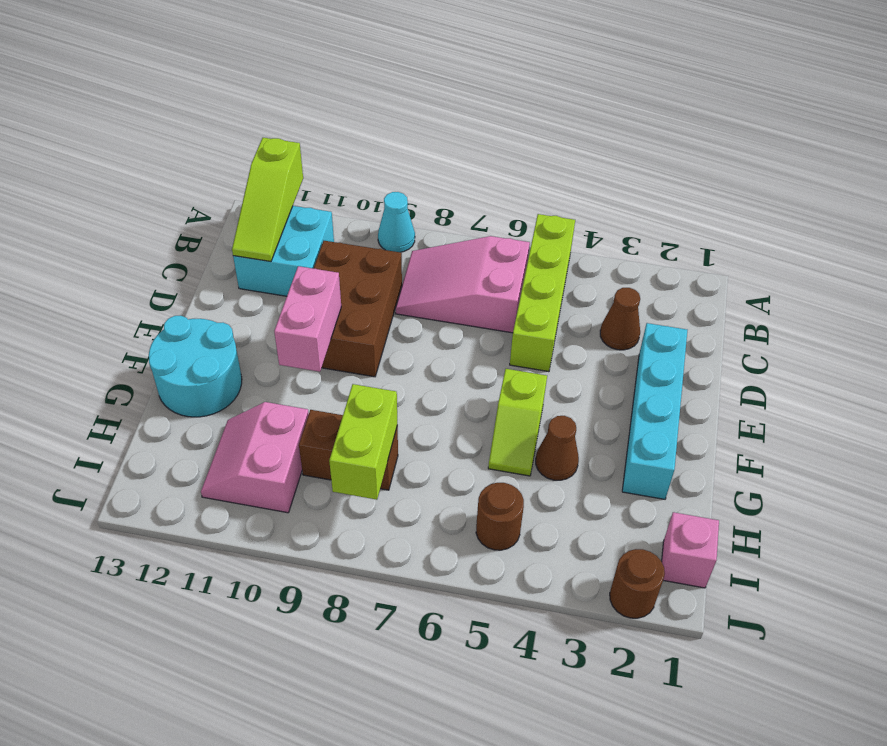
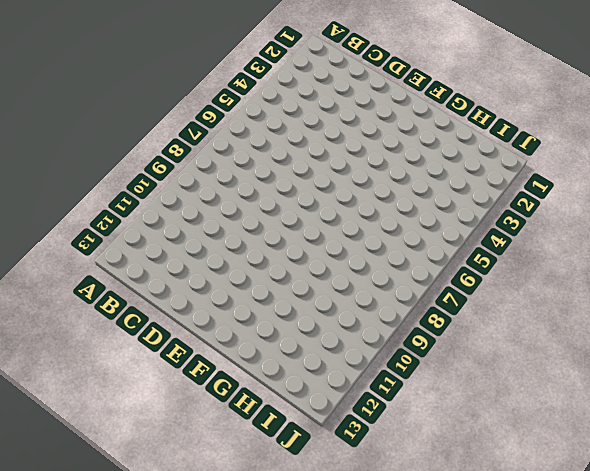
none -> lime 1x4 brick [510,214,575,372]
none -> cyan 1x1 cone [378,192,415,252]
none -> pink 2x3 slope [396,236,530,333]

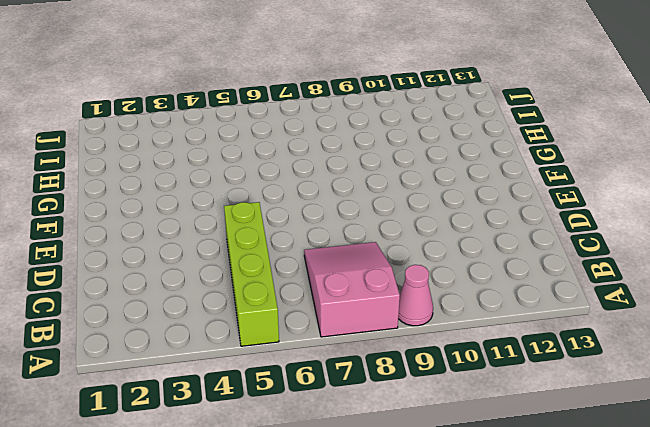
pink 2x3 slope [304,242,400,337] -> pink 2x3 slope turned to [396,236,530,333]
pink 1x1 cone [398,265,433,326] -> cyan 1x1 cone [378,192,415,252]
none -> cyan 2x2 brick [233,206,334,296]
none -> brown 1x1 cone [600,288,640,350]
none -> brown 2x3 brick [314,241,402,377]

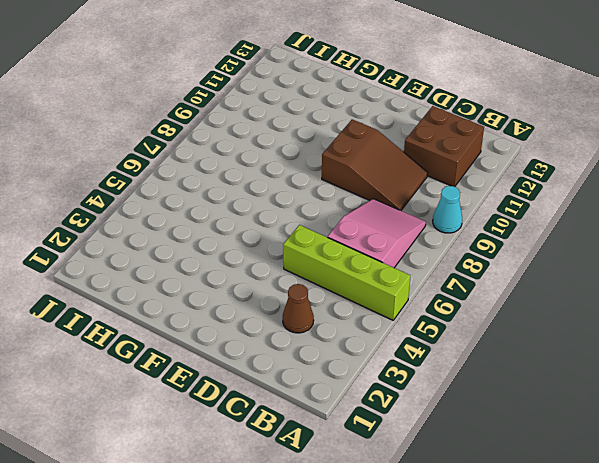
brown 2x2 brick [404,106,484,187] -> cyan 2x2 brick [233,206,334,296]
brown 2x3 slope [322,119,428,211] -> brown 2x3 brick [314,241,402,377]
none -> cyan 1x4 brick [622,323,687,499]
none -> lime 1x2 slope [488,369,547,476]
none -> cyan 2x2 round brick [149,316,242,417]

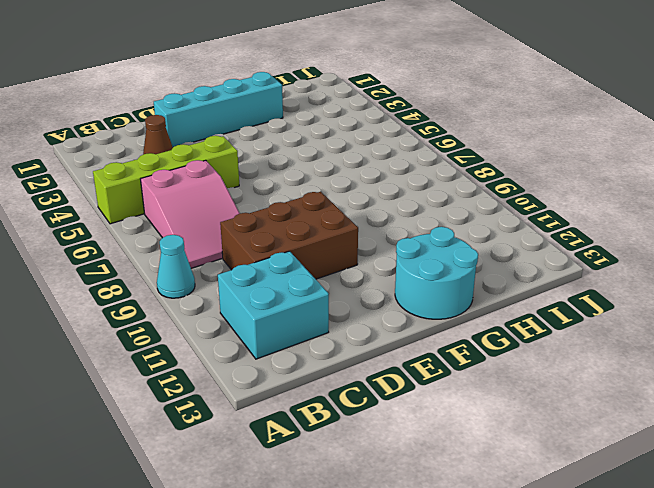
none -> lime 1x2 slope [488,369,547,476]
none -> brown 1x1 cone [536,416,579,480]
none -> brown 1x2 brick [299,410,398,490]

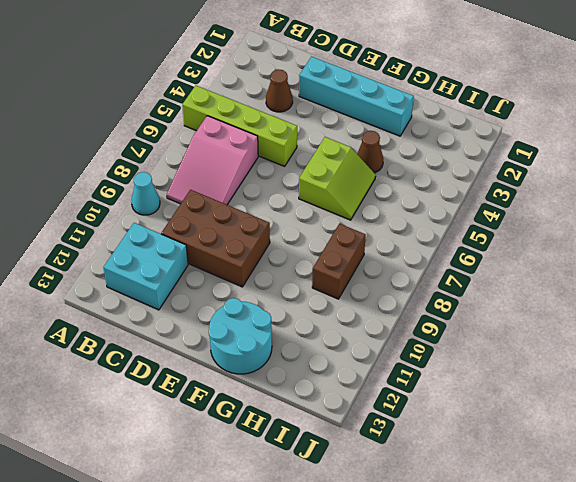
lime 2x2 slope [299,137,376,220] -> lime 1x2 slope [488,369,547,476]
none -> pink 2x2 slope [201,402,309,513]
none -> pink 1x1 brick [662,512,719,588]
none -> brown 1x1 round brick [476,483,524,550]

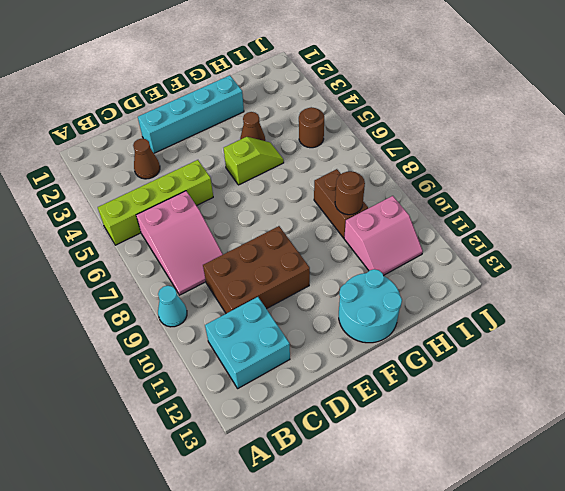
brown 1x1 round brick [335,171,365,215] -> brown 1x1 round brick moved to [610,549,665,618]
none -> pink 1x1 brick [662,512,719,588]
none -> lime 1x3 slope [232,138,303,262]
none -> pink 1x2 brick [274,266,341,372]

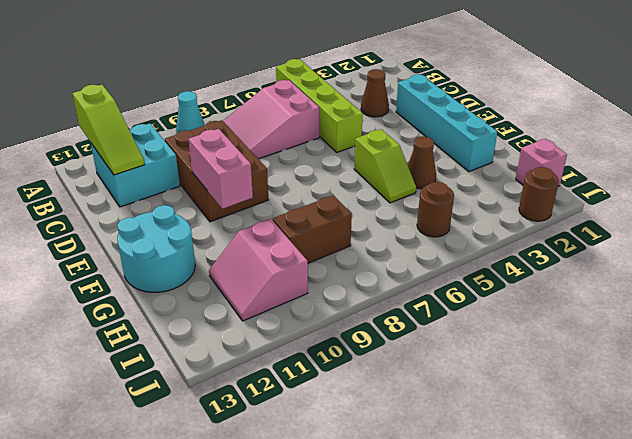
none -> lime 1x2 brick [329,384,397,500]

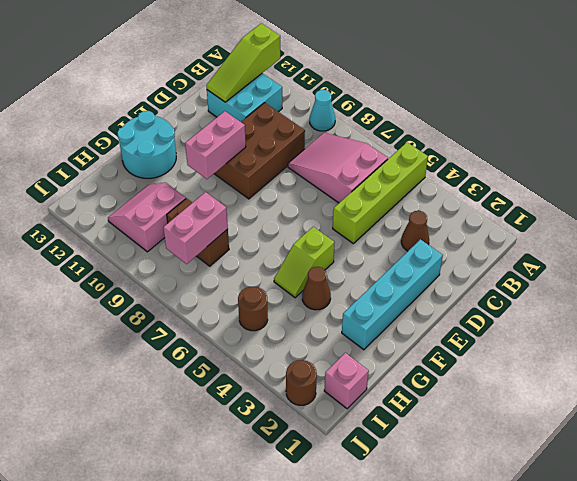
pink 1x2 brick [163,192,228,264] -> lime 1x2 brick [329,384,397,500]

